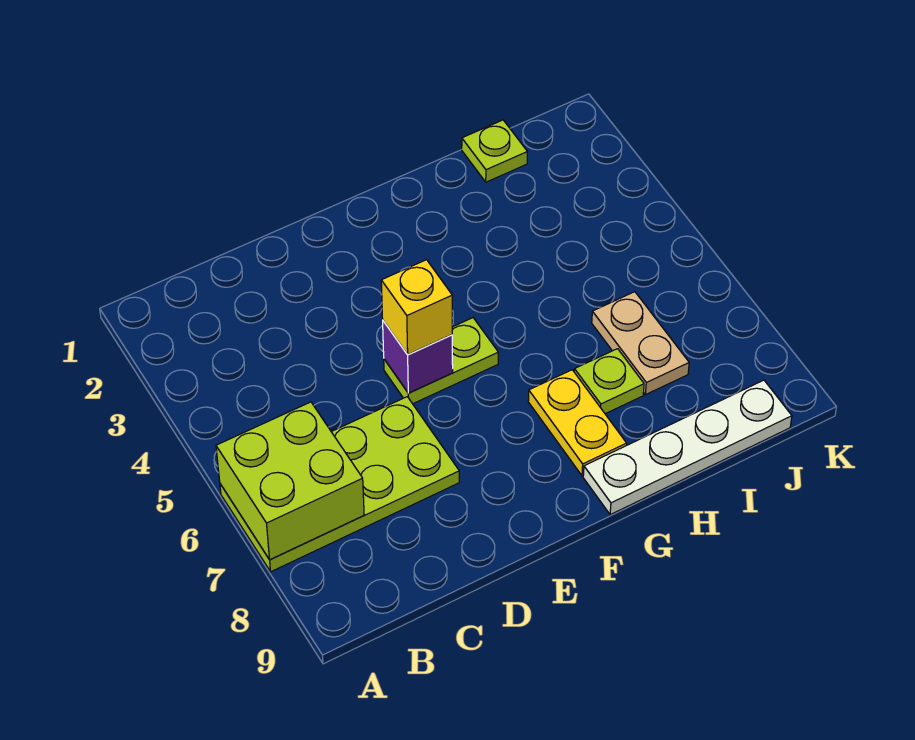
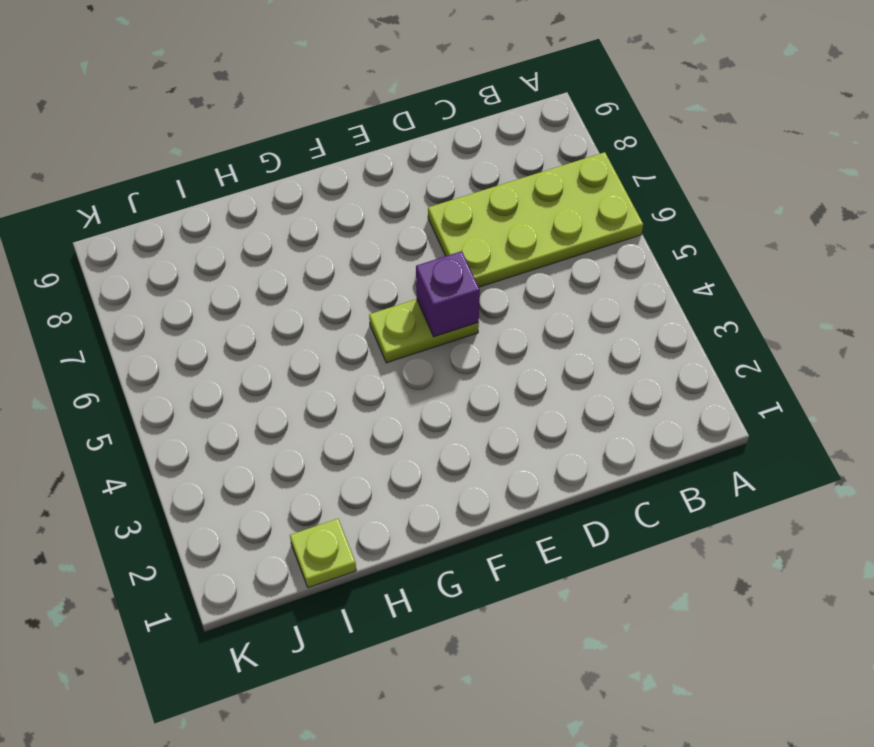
none -> yellow 1x2 plate [528,370,627,476]
none -> white 1x4 plate [583,380,792,515]

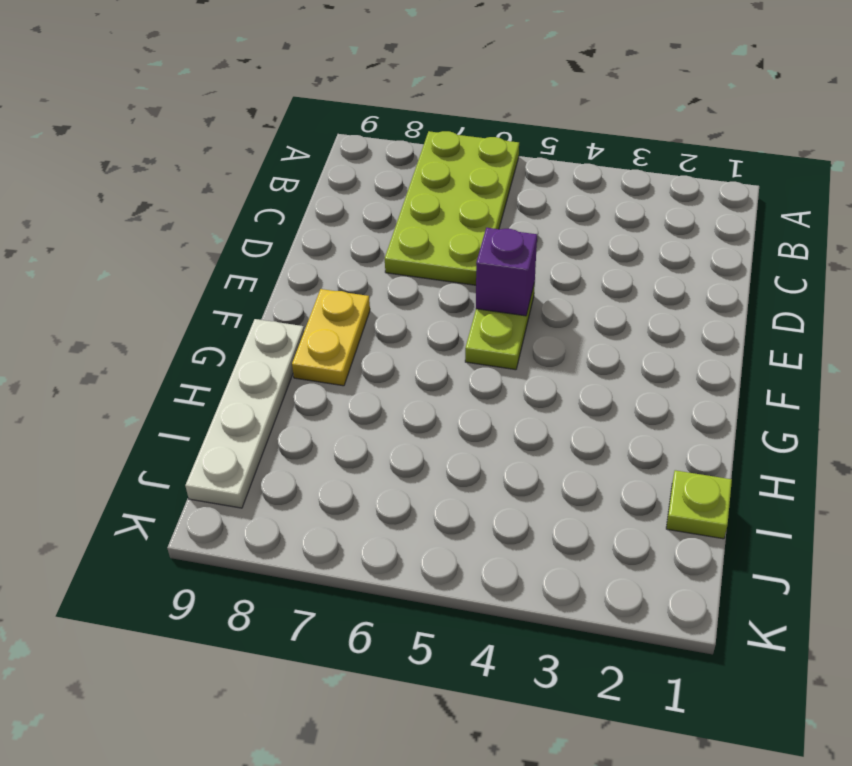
yellow 1x2 plate [292,289,370,386] -> yellow 1x2 plate turned to [528,370,627,476]
none -> lime 1x1 plate [574,349,644,414]
none -> tan 1x2 plate [592,292,689,395]

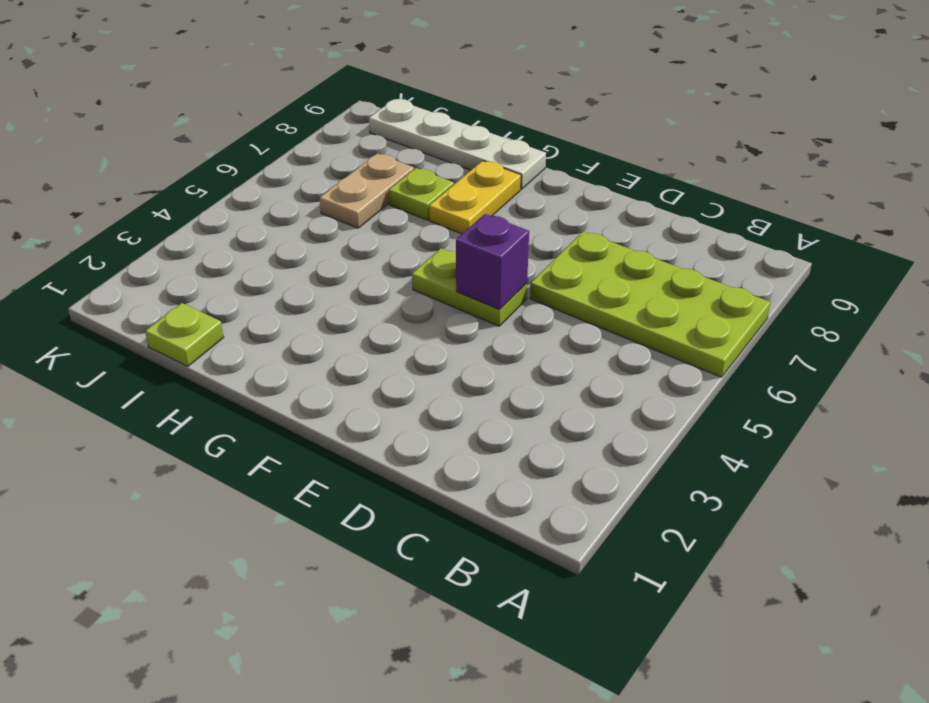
none -> lime 2x2 brick [216,402,364,560]
none -> yellow 1x1 brick [381,260,452,355]

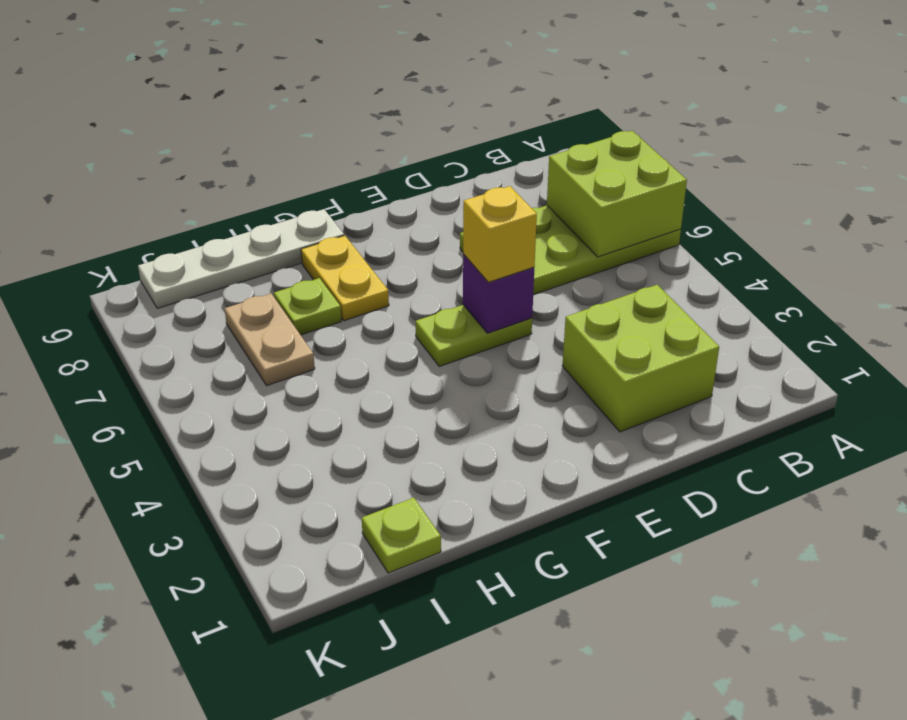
lime 2x2 brick [562,285,719,432] -> none

